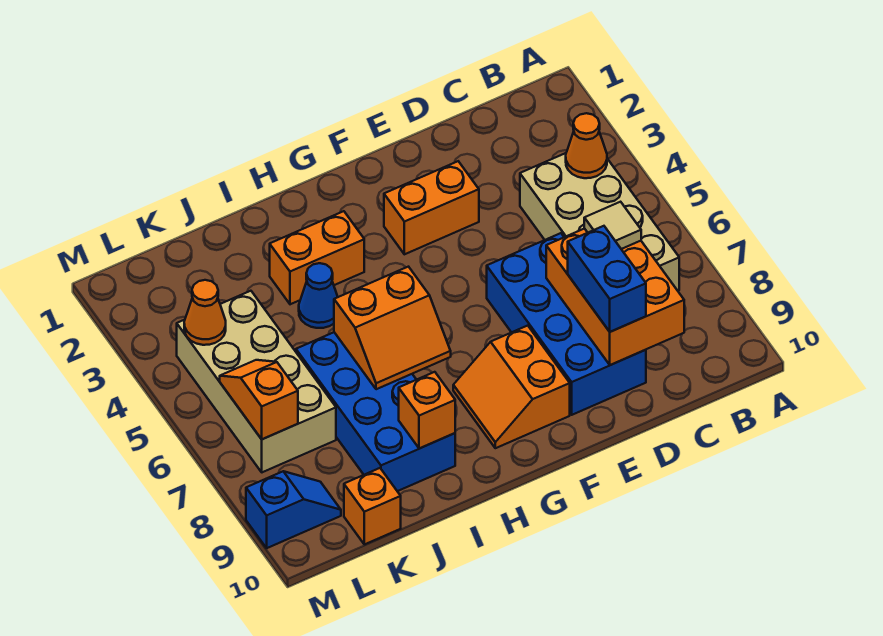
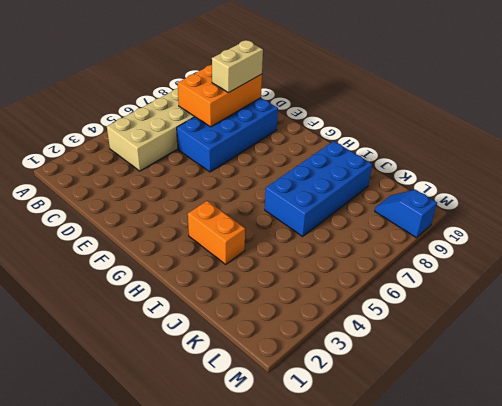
tan 1x2 brick [212,40,263,93] -> blue 1x2 brick [568,226,646,332]
none -> orange 1x2 brick [384,161,479,254]
none -> orange 2x2 slope [453,326,570,448]
none -> blue 1x1 cone [299,263,338,328]

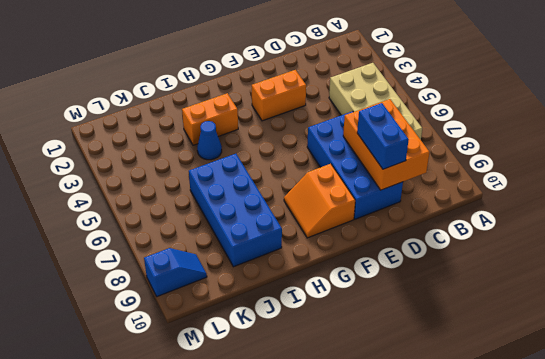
none -> tan 2x4 brick [177,291,336,472]
none -> orange 1x1 brick [344,468,401,544]
none -> orange 1x1 cone [566,113,607,178]

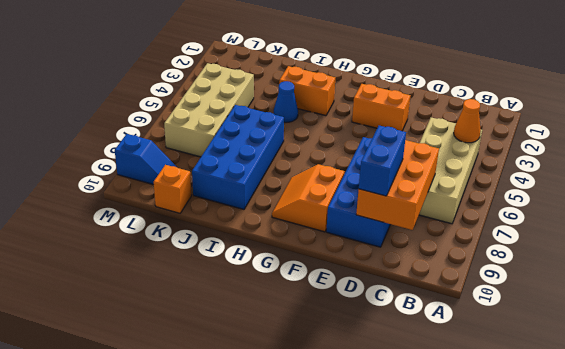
none -> orange 2x2 slope [334,267,451,389]
none -> orange 1x1 brick [399,372,455,449]
none -> orange 1x1 cone [184,280,226,345]

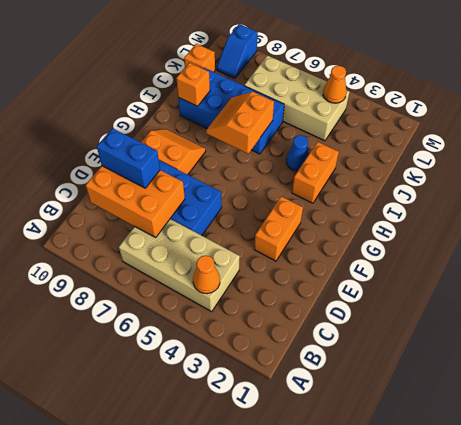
none -> orange 1x2 slope [220,360,298,439]
none -> tan 1x1 tile [584,202,641,249]

